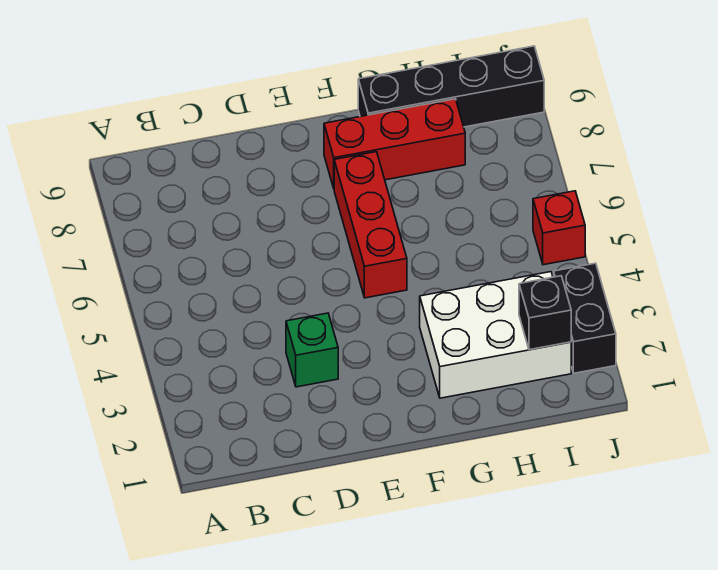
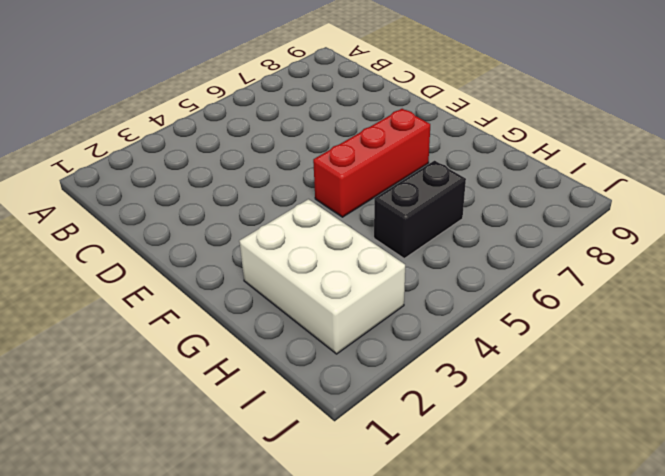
black 1x2 brick [374,161,466,258] -> black 1x2 brick moved to [554,263,616,373]
none -> green 1x1 brick [286,313,338,387]
none -> red 1x3 brick [324,99,465,188]

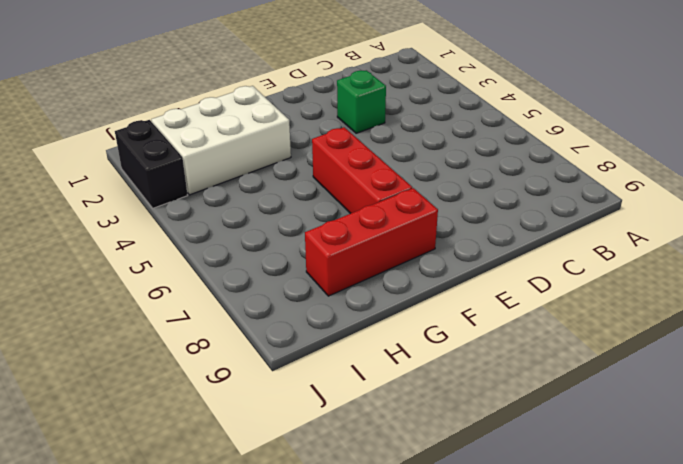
none -> black 1x4 brick [358,46,544,127]
none -> red 1x1 brick [533,191,585,265]

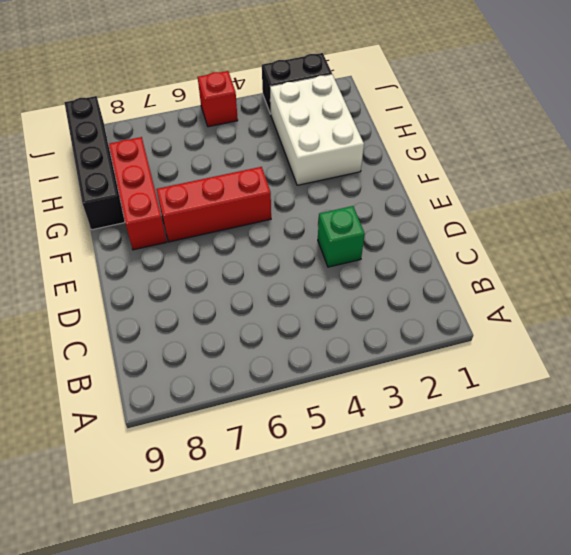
none -> black 1x1 brick [519,276,571,350]

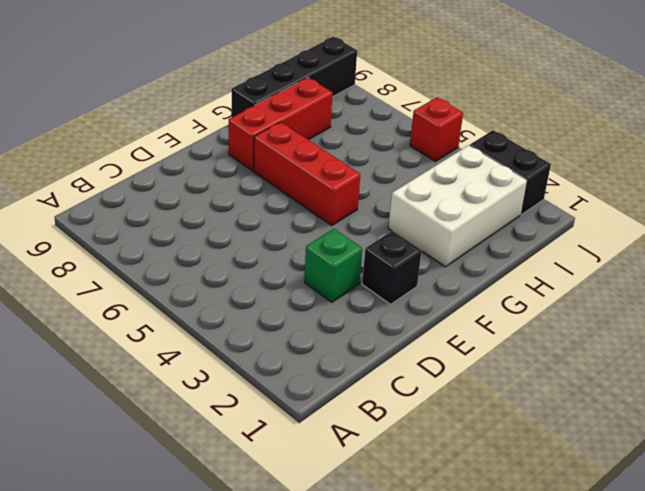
black 1x1 brick [362,231,422,304] -> black 1x1 brick moved to [519,276,571,350]

